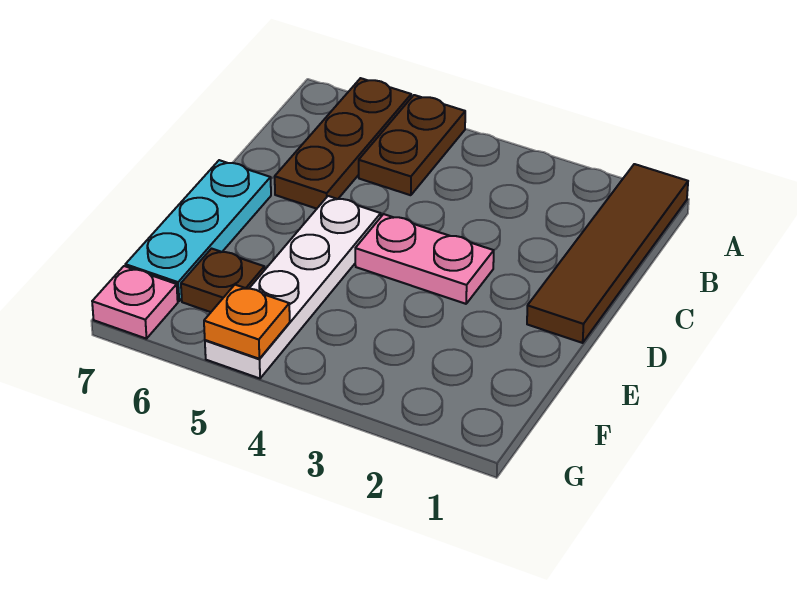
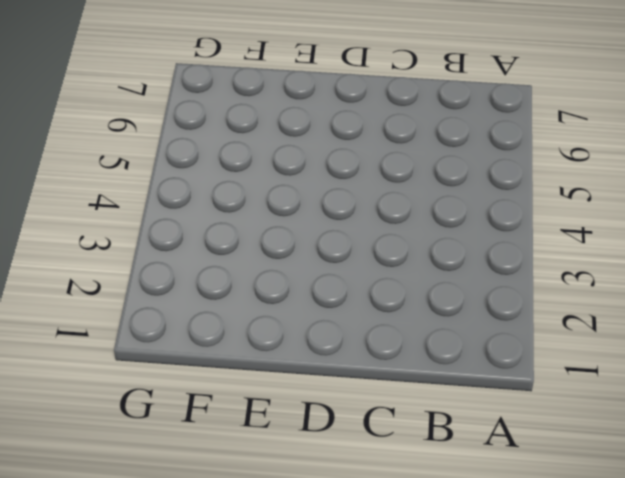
none -> brown 1x4 tile [527,164,688,343]
none -> brown 1x2 plate [359,95,465,195]

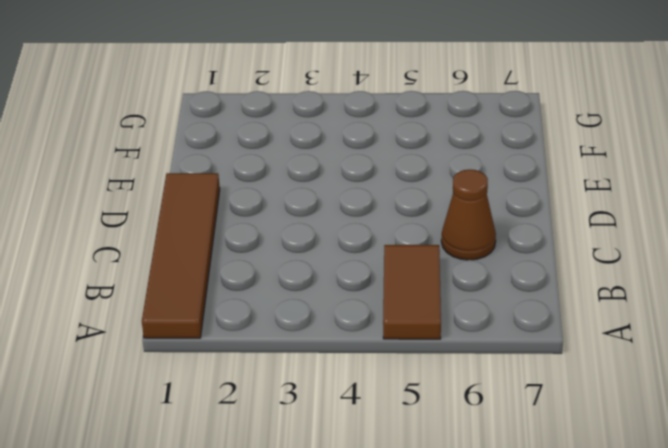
brown 1x2 tile [383,245,441,339] -> brown 1x2 plate [359,95,465,195]
brown 1x1 cone [441,170,496,260] -> brown 1x3 plate [275,78,411,209]
none -> pink 1x2 plate [355,214,494,304]
none -> white 1x4 plate [205,196,381,378]

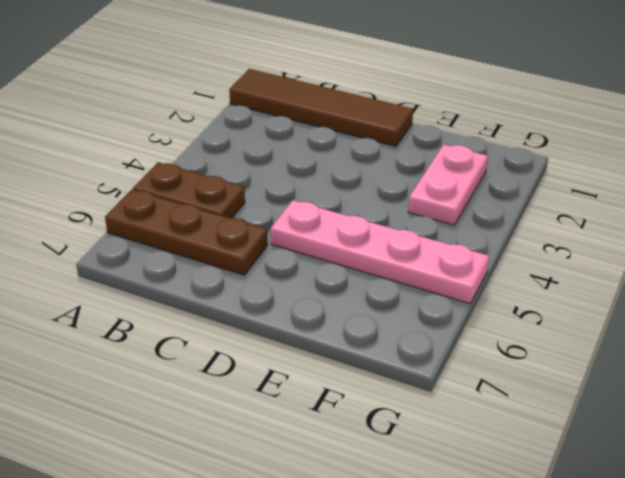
pink 1x4 plate [271,200,489,304] -> white 1x4 plate [205,196,381,378]
pink 1x2 plate [408,145,488,225] -> pink 1x2 plate moved to [355,214,494,304]
none -> cyan 1x3 plate [125,160,271,301]
none -> brown 1x1 plate [181,249,265,312]

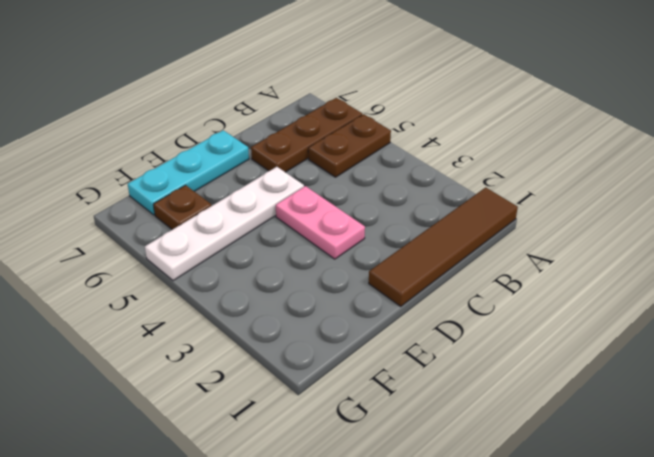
none -> pink 1x1 plate [92,266,178,339]
none -> orange 1x1 plate [204,285,290,359]

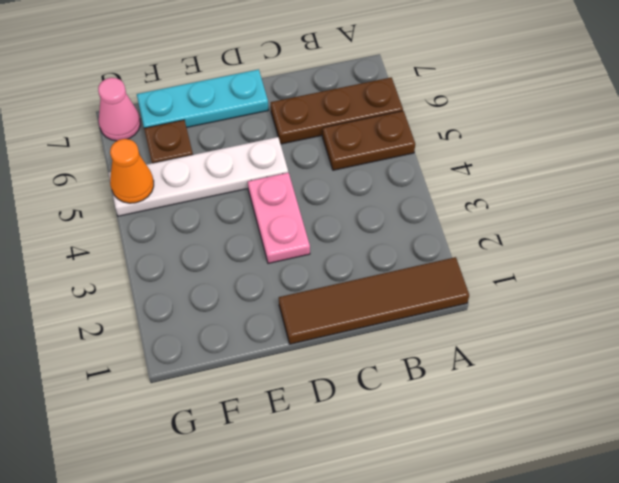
orange 1x1 cone [110,139,154,203] -> orange 1x1 plate [204,285,290,359]
pink 1x1 cone [98,78,140,141] -> pink 1x1 plate [92,266,178,339]

